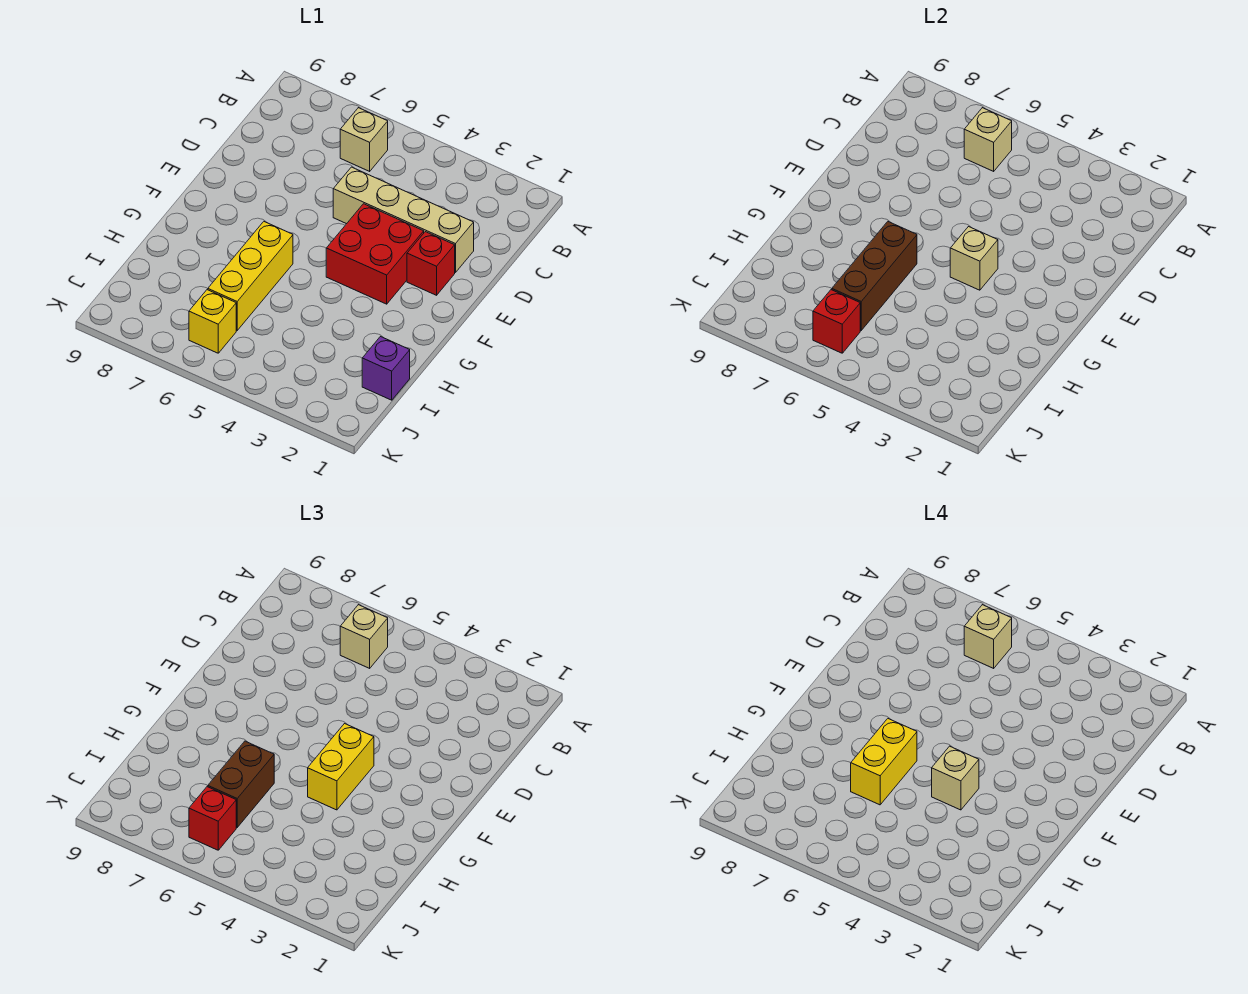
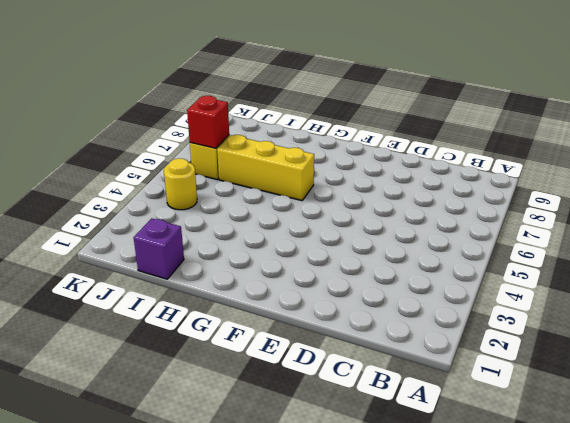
yellow 1x1 round brick [164,158,197,210] -> none
none -> tan 1x1 brick [340,108,388,171]
none -> tan 1x4 brick [333,167,474,273]
none -> red 1x1 brick [407,232,455,295]

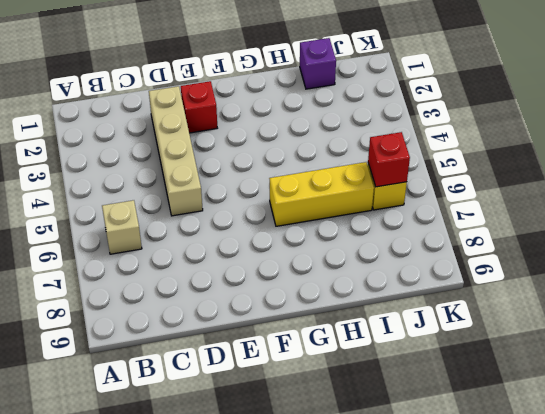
none -> red 2x2 brick [326,204,424,304]
none -> tan 1x1 brick [964,108,1012,171]
none -> tan 1x1 brick [950,227,998,290]

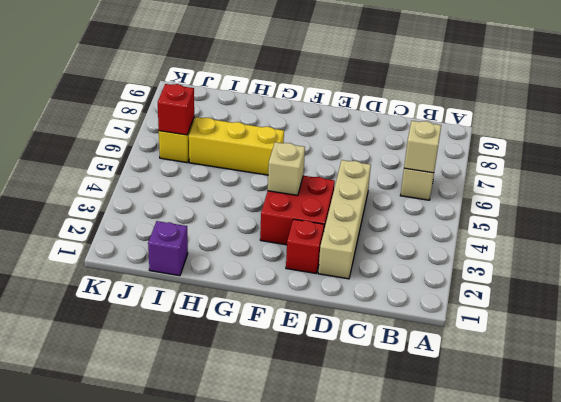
none -> brown 1x3 brick [832,222,917,330]
none -> tan 1x1 brick [340,605,388,668]
none -> yellow 1x2 brick [308,724,374,810]

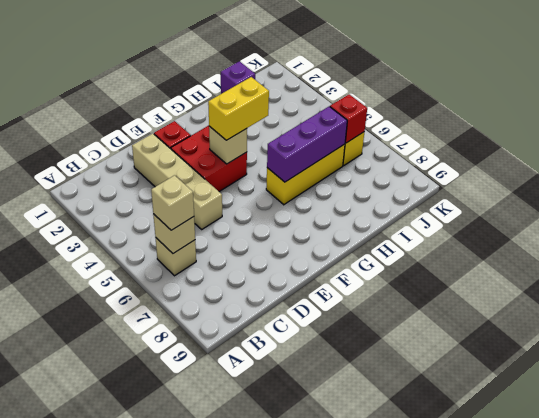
purple 1x3 brick [267,107,347,182] -> brown 1x3 brick [832,222,917,330]
none -> brown 1x2 brick [208,741,274,827]
none -> red 1x1 brick [189,787,236,850]
none -> tan 1x1 brick [964,605,1012,668]

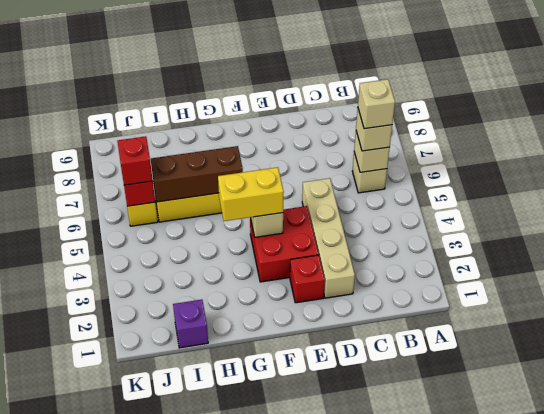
none -> brown 1x2 brick [208,741,274,827]
none -> tan 1x1 brick [932,746,979,810]
none -> yellow 1x2 brick [851,719,917,805]

